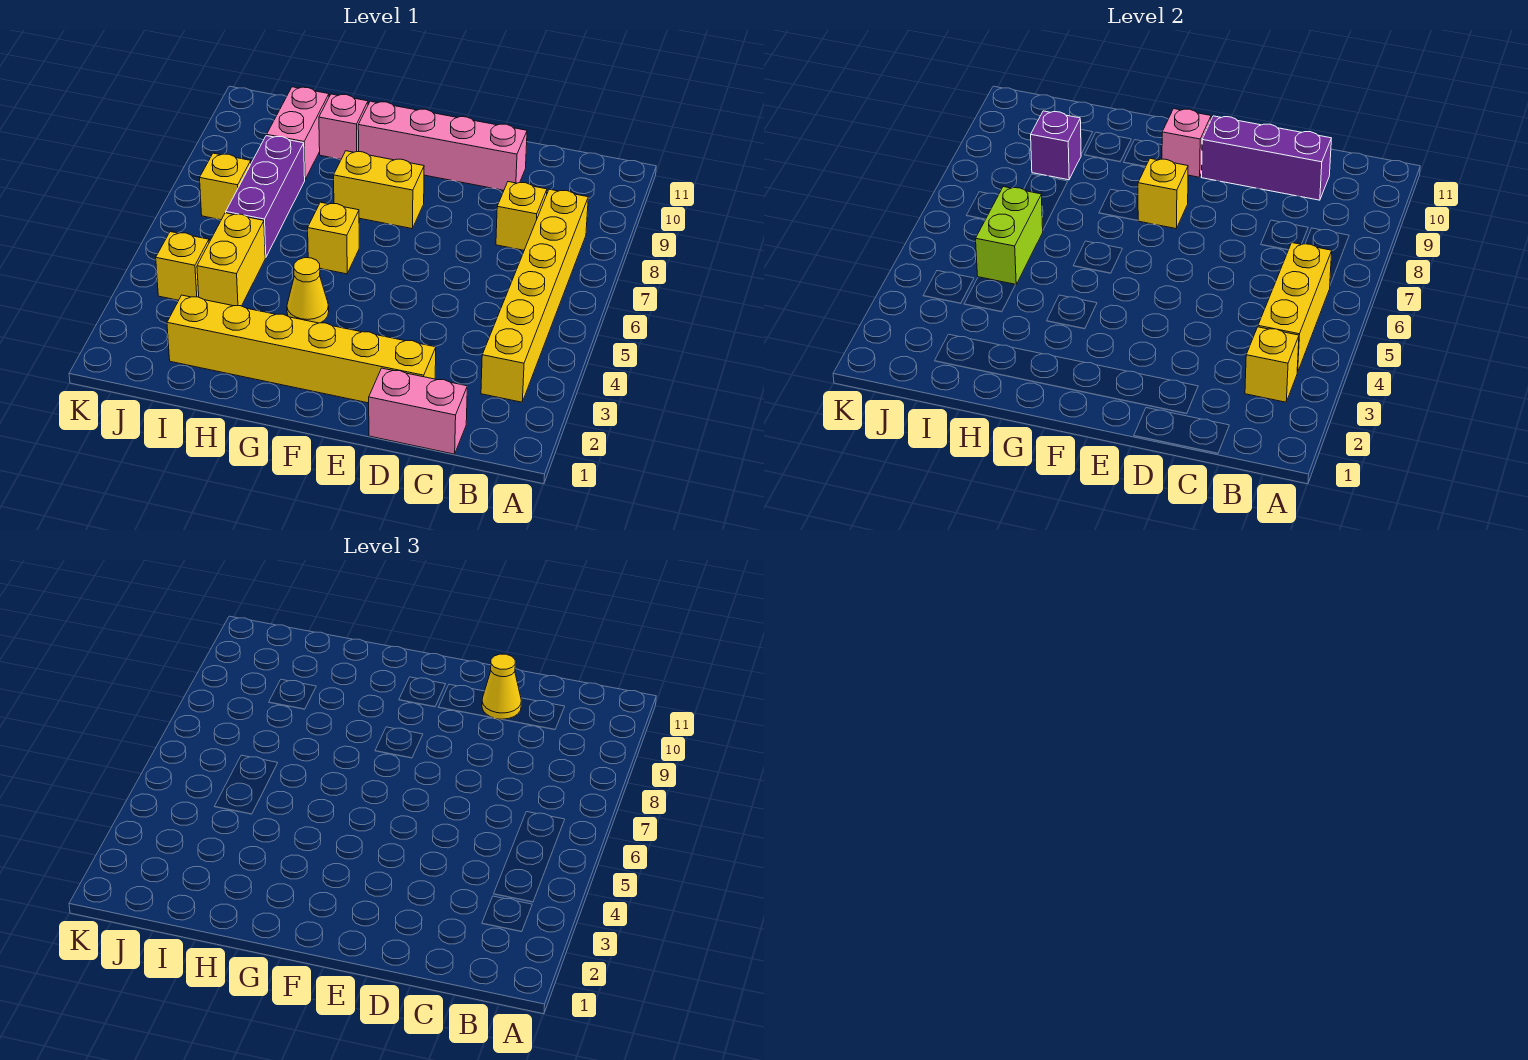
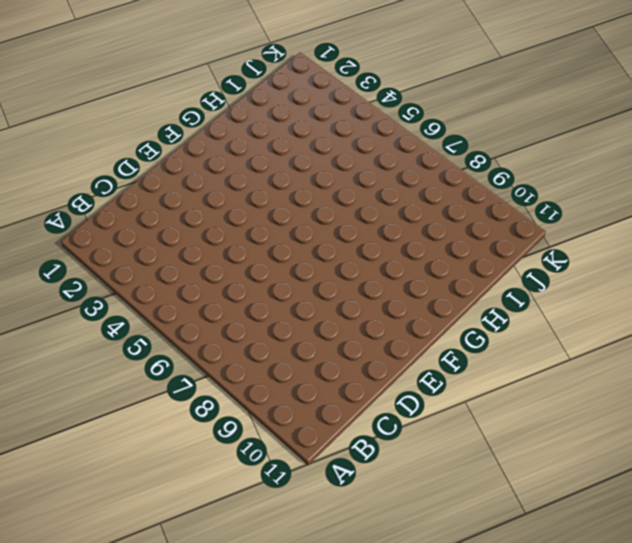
none -> yellow 1x6 brick [481,189,588,402]
none -> pink 1x2 brick [369,368,467,454]
none -> yellow 1x1 brick [496,182,547,250]

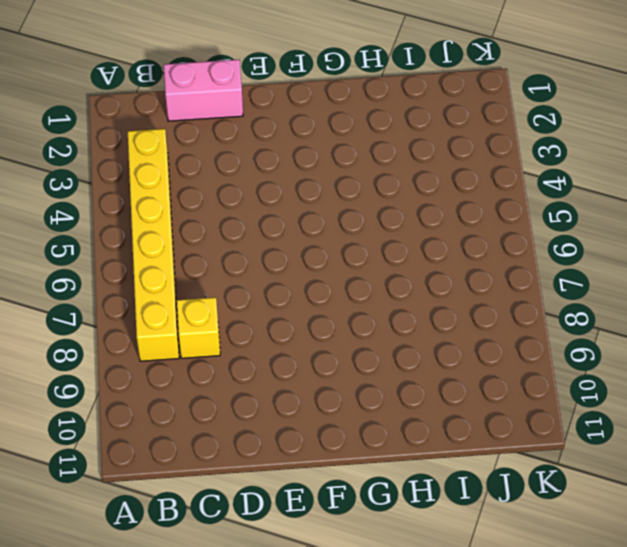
none -> yellow 1x6 brick [167,295,436,403]
none -> pink 1x4 brick [358,101,527,190]
none -> yellow 1x2 brick [334,151,424,229]

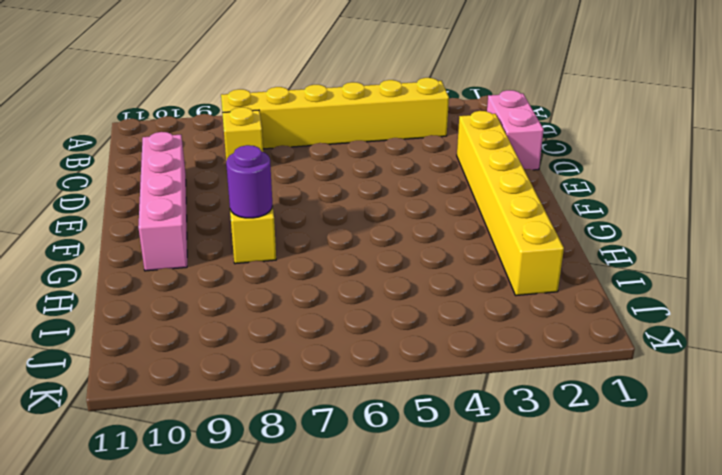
purple 1x1 round brick [226,145,272,218] -> none
none -> yellow 1x1 cone [287,258,329,323]
none -> yellow 1x1 brick [308,202,359,274]
none -> pink 1x1 brick [319,94,368,159]

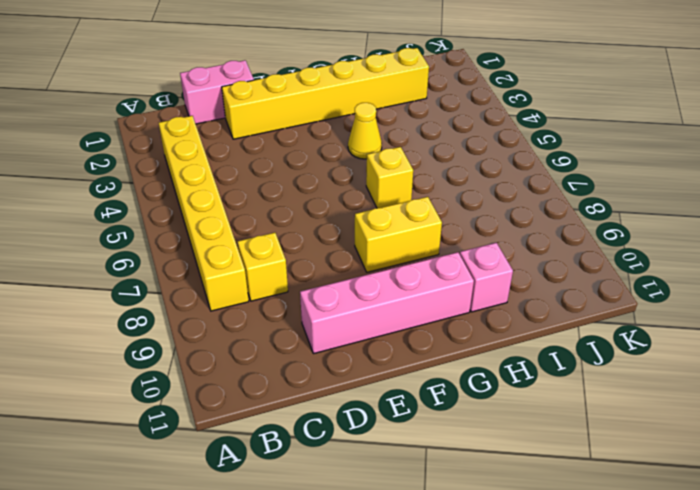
none -> yellow 1x2 brick [197,213,265,306]
none -> purple 1x3 brick [226,136,305,258]
none -> pink 1x2 brick [267,87,329,179]

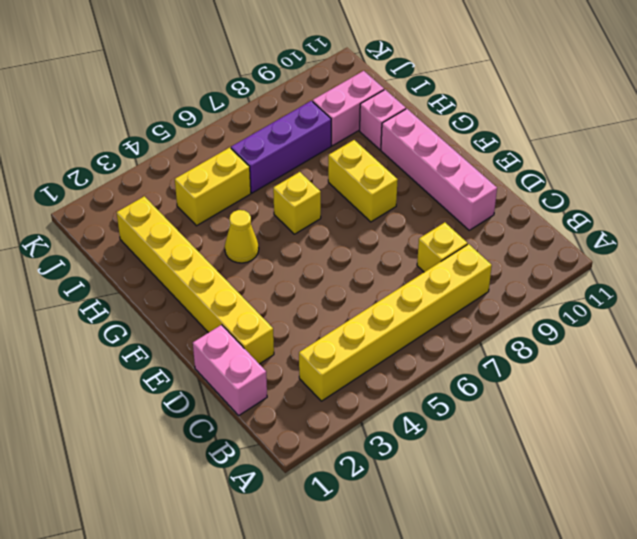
none -> yellow 1x1 brick [156,232,209,300]
none -> yellow 1x1 brick [200,153,251,220]
none -> yellow 1x1 brick [1245,327,1299,402]

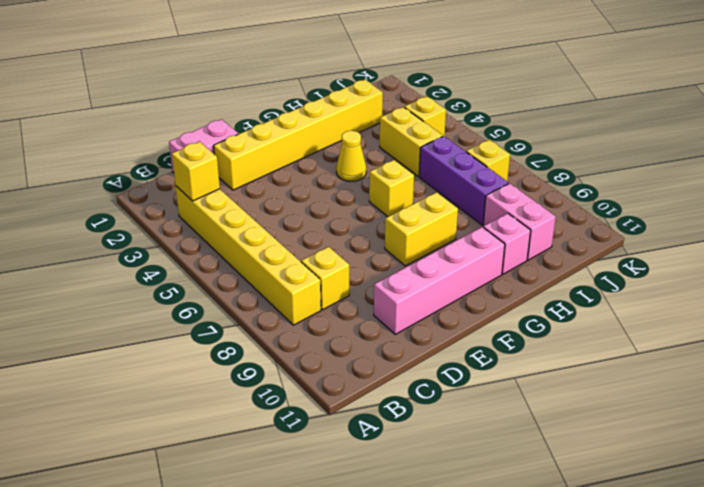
none -> yellow 1x3 brick [1258,243,1332,372]
none -> purple 1x3 brick [1202,116,1331,200]
none -> yellow 1x1 brick [1138,158,1188,229]

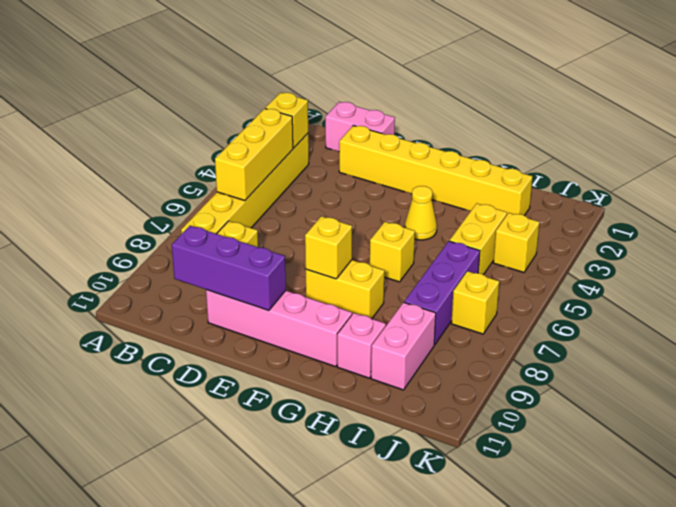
none -> pink 1x1 brick [1162,109,1211,177]
none -> lime 1x2 brick [976,187,1043,285]
none -> purple 1x1 brick [1031,111,1081,180]

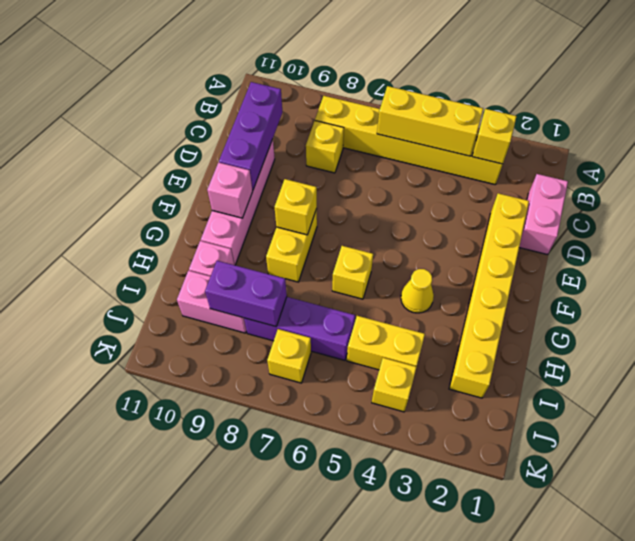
purple 1x2 brick [205,261,287,327] -> purple 1x1 brick [1031,111,1081,180]
none -> lime 1x2 brick [976,187,1043,285]
none -> yellow 1x1 cone [482,654,521,719]

